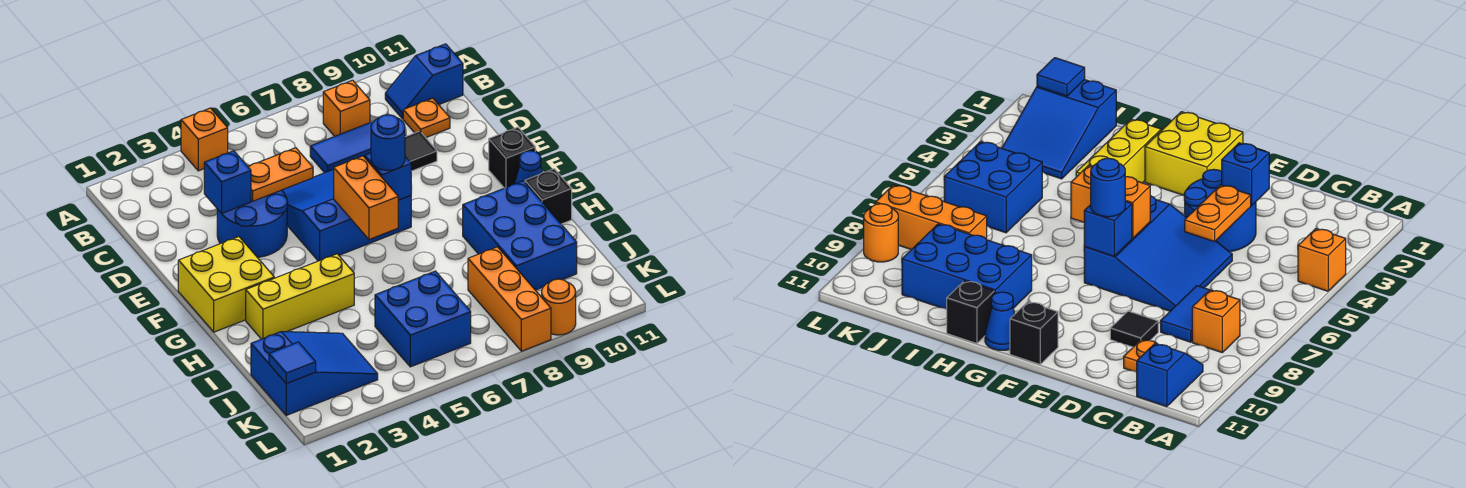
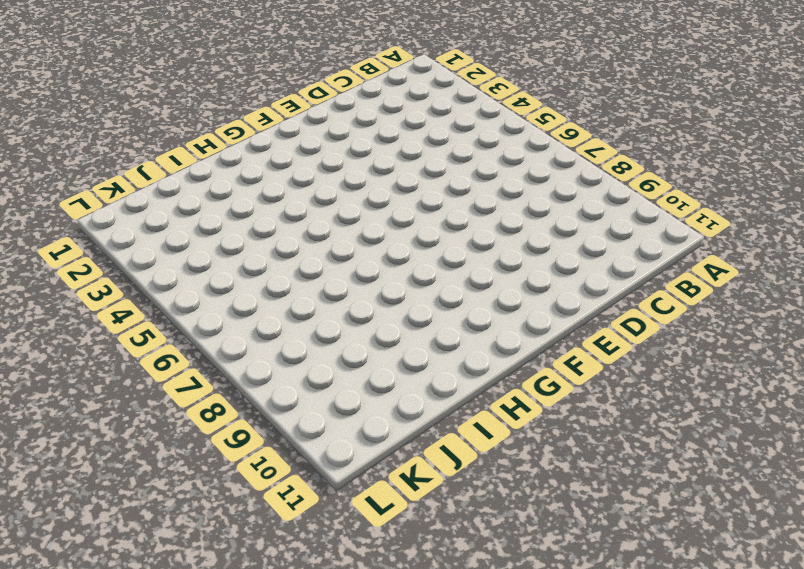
none -> orange 1x1 brick [181,108,228,171]
none -> orange 1x1 brick [323,80,370,136]
none -> blue 1x2 slope [385,44,463,119]

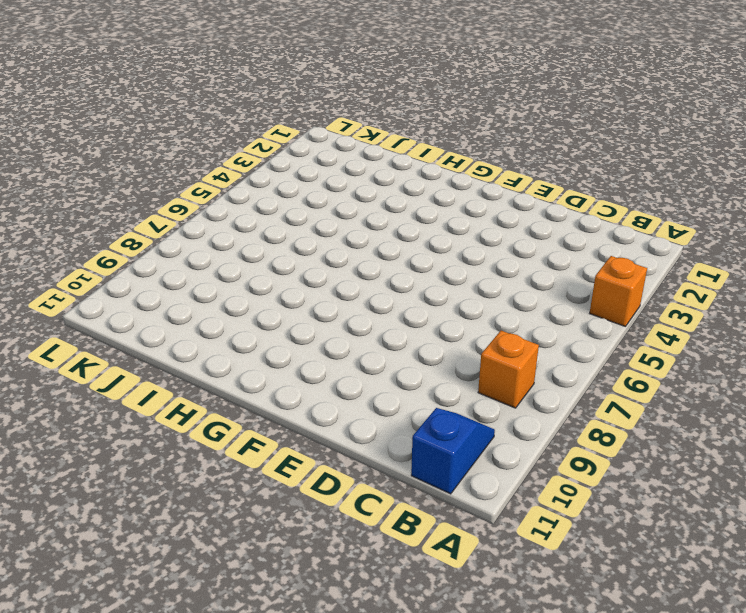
none -> blue 1x2 tile [310,122,372,173]
none -> orange 1x1 plate [403,98,450,137]
none -> blue 2x2 round brick [217,190,288,257]

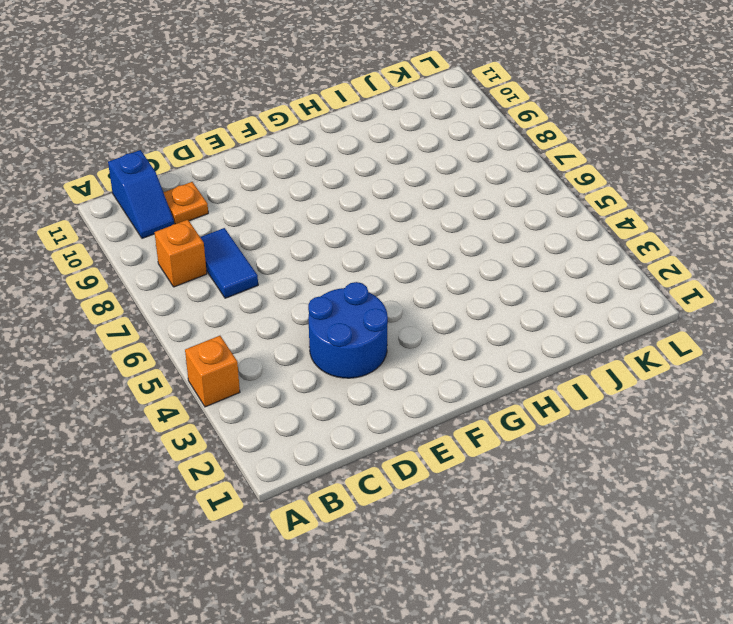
none -> blue 3x3 slope [282,169,411,261]
none -> black 1x1 tile [405,131,437,171]
none -> yellow 2x2 brick [178,237,274,332]

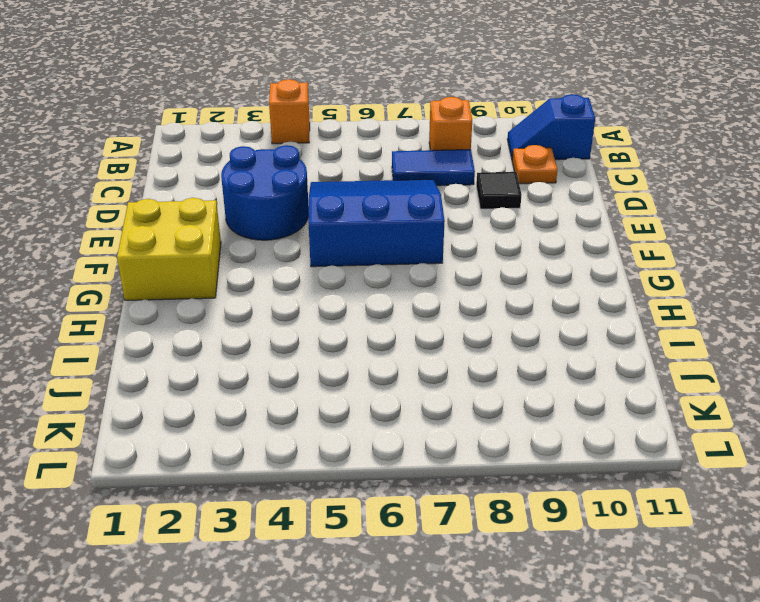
none -> black 1x1 brick [489,127,535,188]
none -> blue 1x1 cone [515,151,543,184]
none -> yellow 1x3 brick [246,254,354,339]

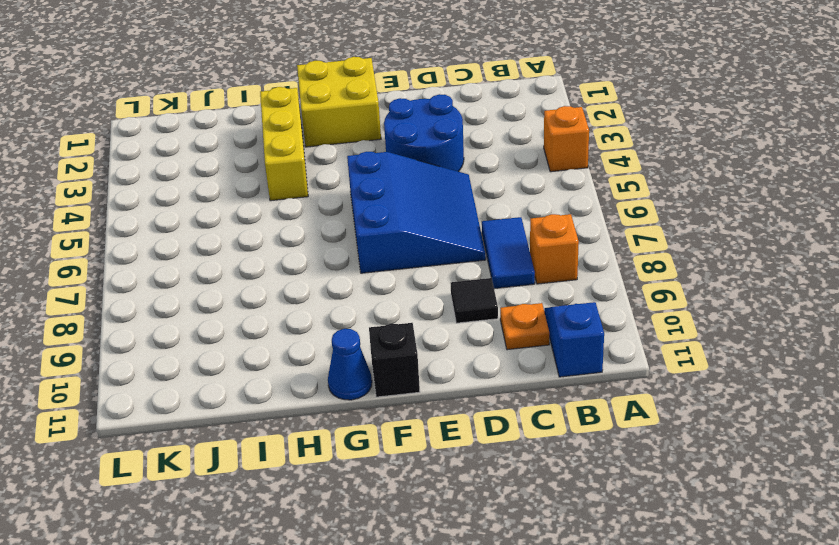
none -> blue 2x3 brick [463,181,577,290]
none -> black 1x1 brick [525,169,572,224]
none -> blue 2x3 slope [251,332,378,415]

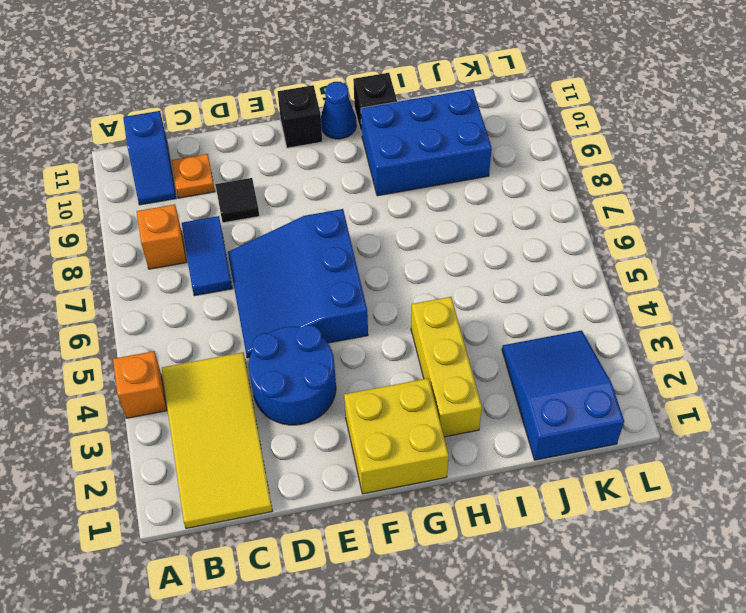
yellow 2x4 tile [162,352,272,528] -> none
none -> blue 2x2 brick [375,271,471,367]
none -> orange 1x3 brick [468,247,551,351]
none -> orange 1x1 round brick [542,279,576,335]

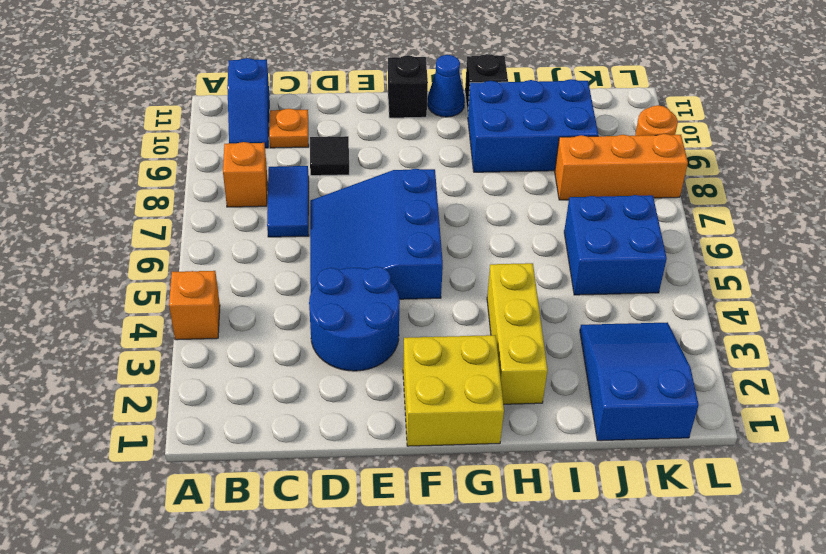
none -> blue 1x1 brick [204,151,251,214]
none -> orange 1x2 plate [248,148,313,201]
none -> orange 1x2 brick [334,156,398,239]

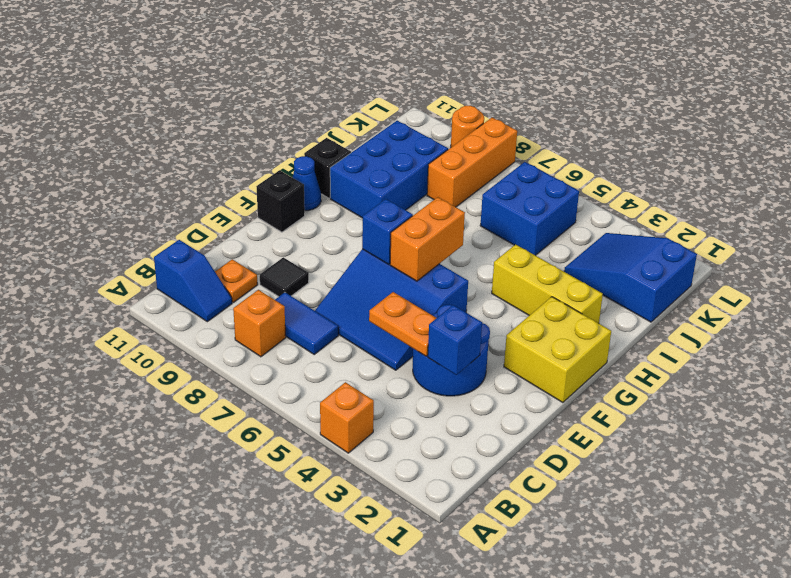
none -> blue 1x1 tile [269,342,316,384]
none -> blue 1x1 round brick [371,115,405,170]

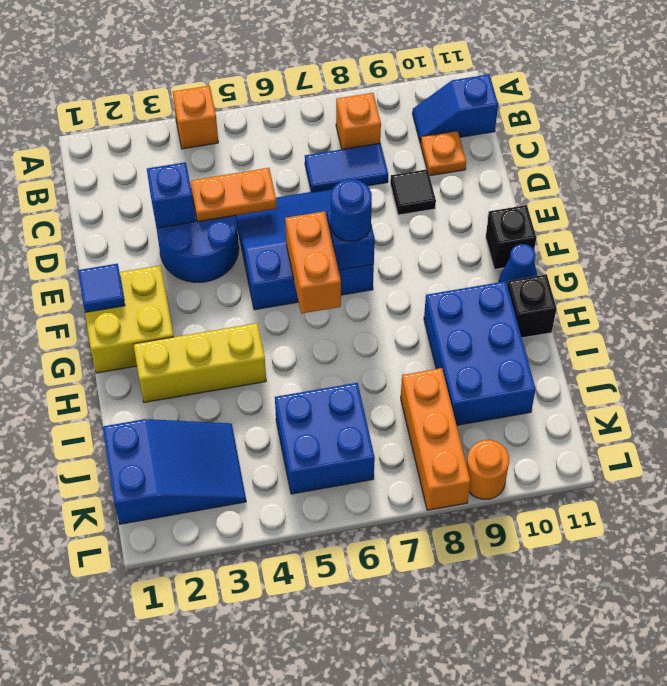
blue 1x1 tile [78,264,125,312] -> blue 1x1 tile moved to [269,342,316,384]

